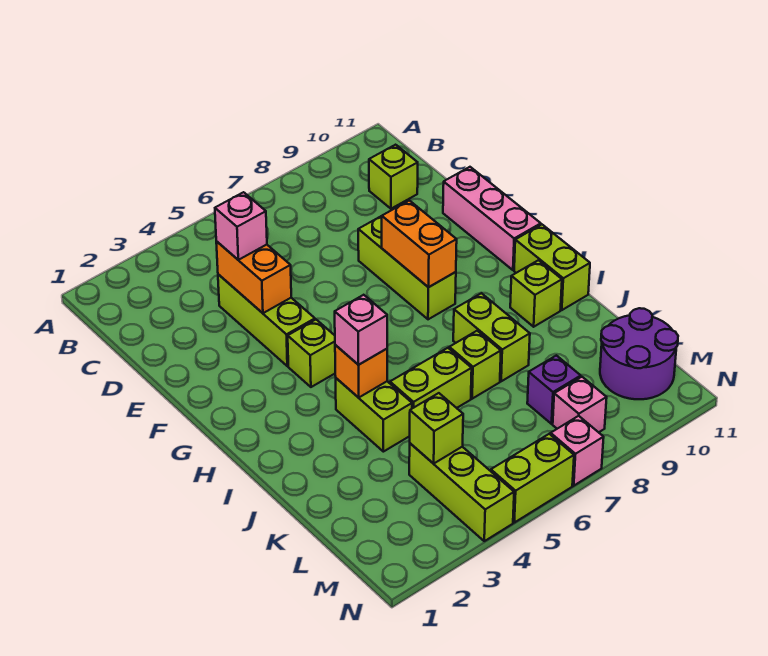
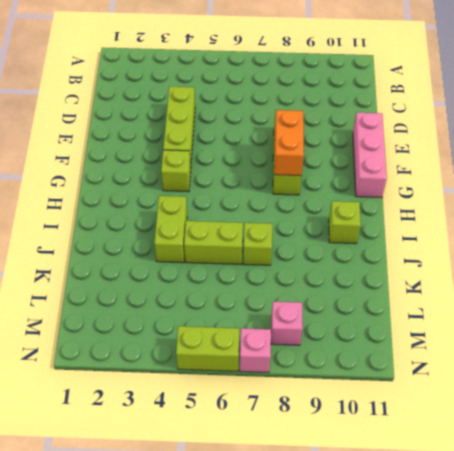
none -> lime 1x1 brick [369,145,418,209]
none -> lime 1x2 brick [514,225,590,310]
none -> lime 1x2 brick [453,293,530,381]

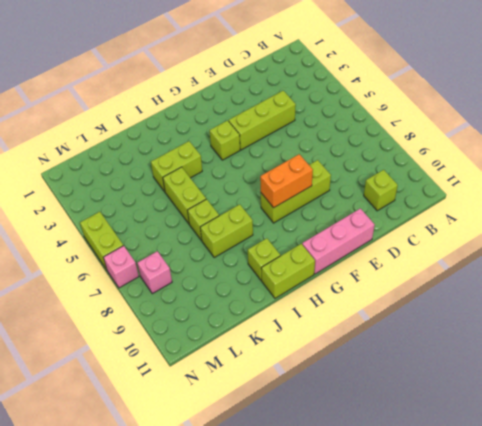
none -> lime 1x3 brick [409,443,514,541]
none -> purple 1x1 brick [527,355,581,424]
none -> purple 2x2 round brick [600,308,678,399]

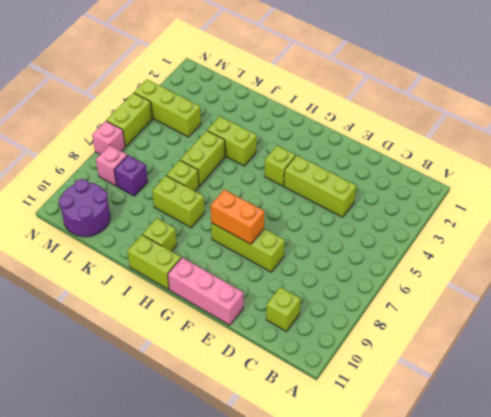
none -> orange 1x2 brick [216,241,291,313]
none -> orange 1x1 brick [335,345,387,398]
none -> lime 1x1 brick [410,393,463,464]

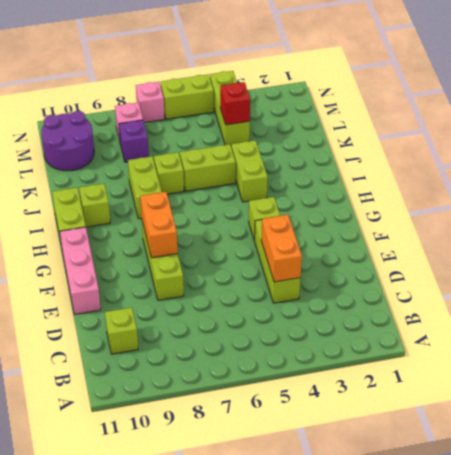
red 1x1 brick [220,82,250,125] -> lime 1x1 brick [410,393,463,464]
none -> orange 1x1 brick [335,345,387,398]
none -> pink 1x1 brick [215,192,267,260]
none -> pink 1x1 brick [335,295,387,365]

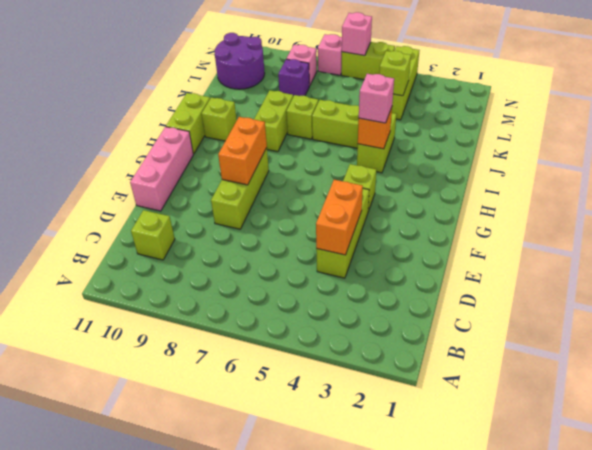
pink 1x1 brick [342,12,372,56] -> pink 1x1 brick moved to [215,192,267,260]

